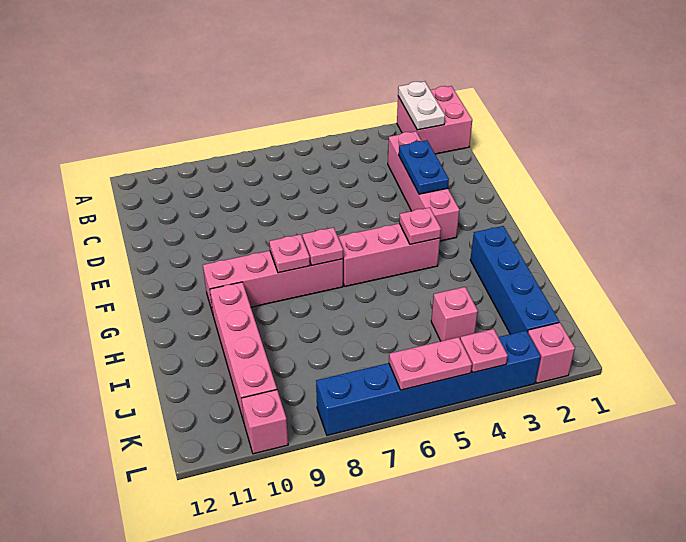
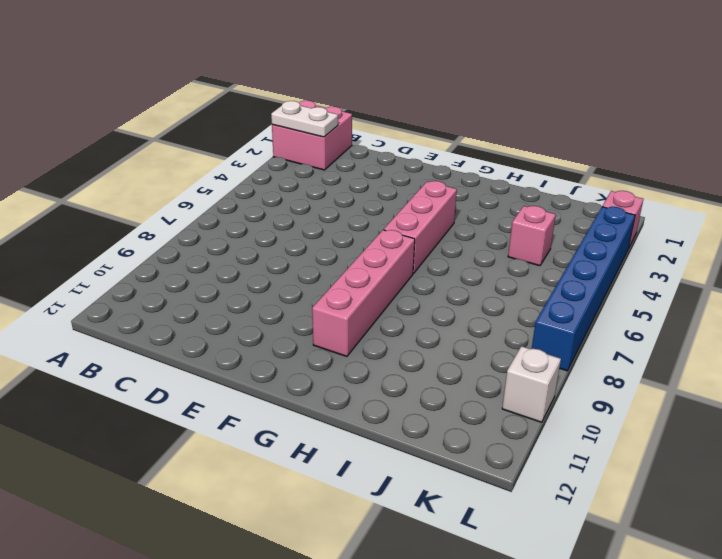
white 1x1 brick [502,346,561,422] -> pink 1x1 brick [241,390,288,454]
none -> pink 1x4 brick [388,131,460,241]
none -> blue 1x4 brick [470,226,559,334]
none -> pink 1x4 brick [210,282,277,421]

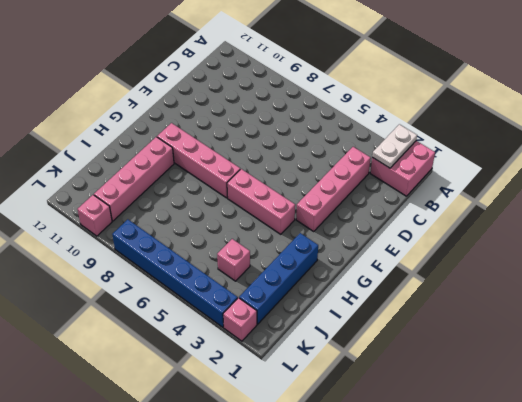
none -> blue 1x2 plate [399,140,449,194]
none -> pink 1x1 plate [399,207,441,244]
none -> pink 1x1 plate [303,227,343,265]

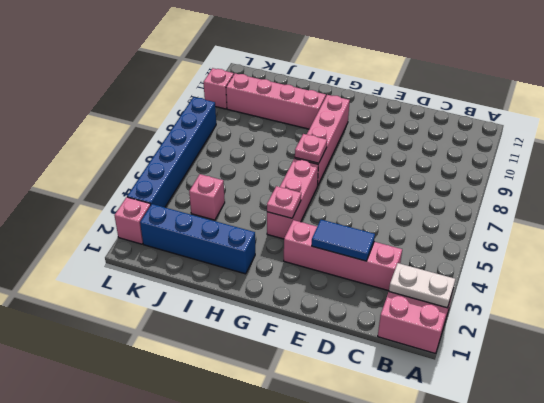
blue 1x2 tile [312,220,375,261] -> blue 1x2 plate [399,140,449,194]
none -> pink 1x1 plate [269,234,310,273]
none -> pink 1x1 plate [460,329,508,373]
none -> pink 1x2 plate [389,337,472,390]

